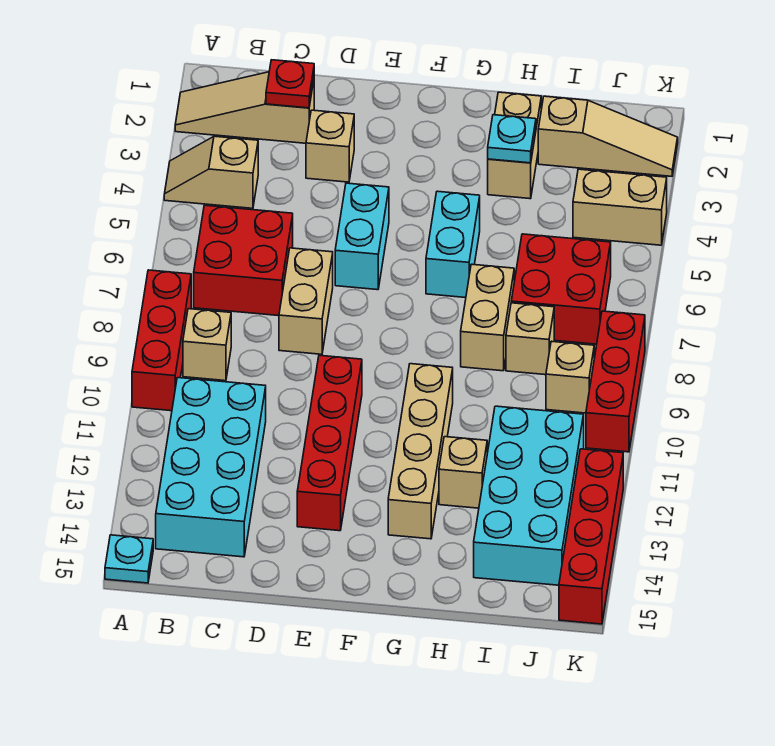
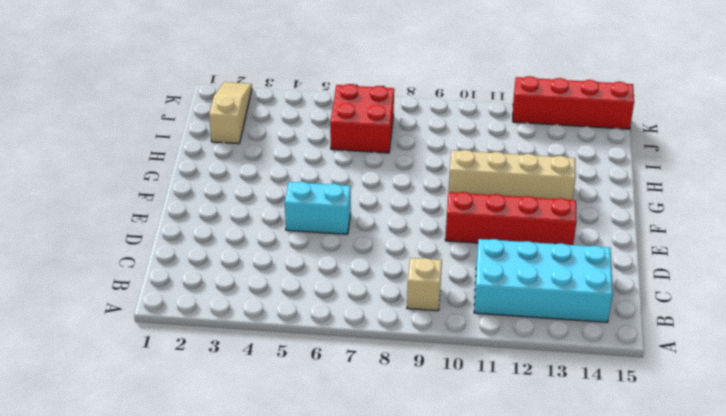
none -> tan 1x3 slope [175,72,314,143]
none -> tan 1x2 slope [164,136,258,208]
none -> red 1x3 brick [132,270,191,411]

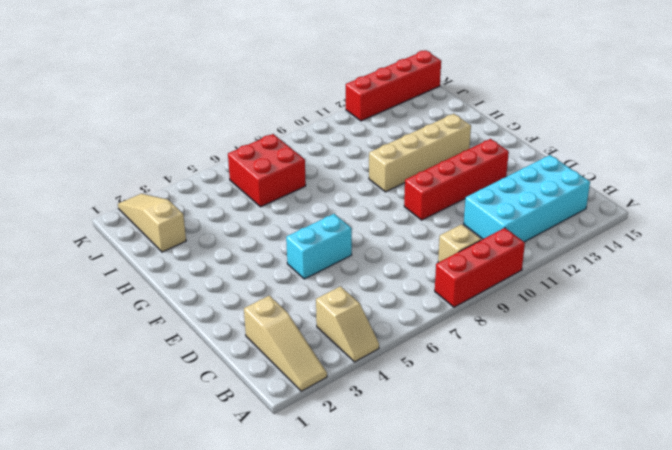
none -> cyan 1x1 plate [105,535,153,583]
none -> red 2x2 brick [194,205,293,316]
none -> tan 1x1 brick [306,110,354,182]

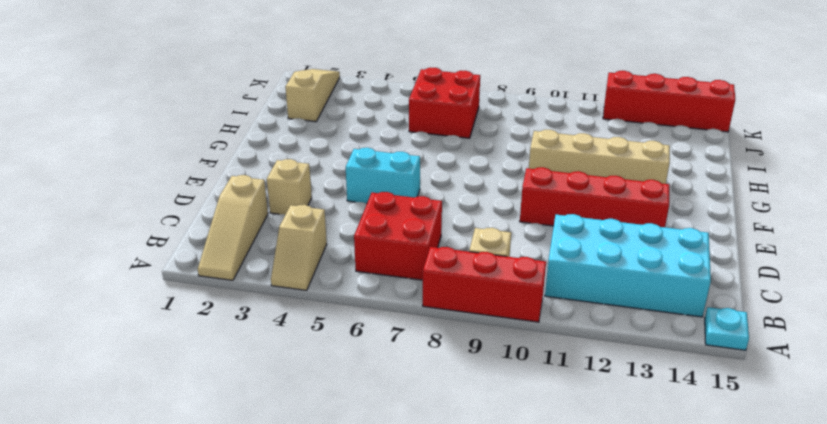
none -> tan 1x2 brick [279,248,333,354]
none -> cyan 1x2 brick [426,191,480,298]
none -> tan 1x2 brick [488,92,541,199]

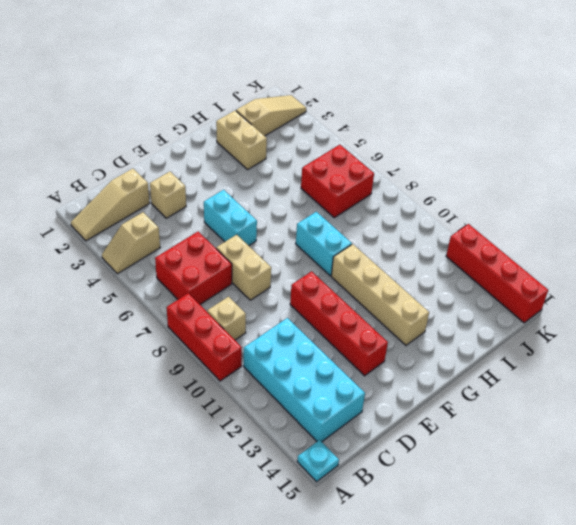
cyan 1x2 brick [296,212,352,276] -> cyan 1x2 brick moved to [426,191,480,298]
none -> tan 1x2 brick [461,264,514,371]
none -> tan 1x1 brick [439,437,487,508]
none -> tan 1x1 brick [506,303,554,375]

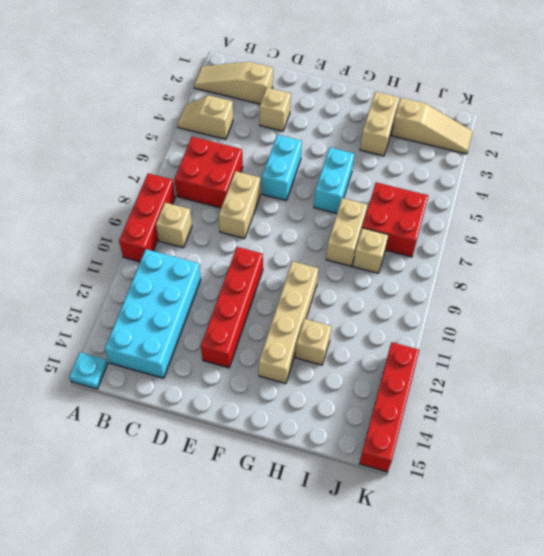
none -> cyan 2x4 brick [474,406,584,585]
none -> tan 1x2 brick [573,169,667,245]
none -> tan 1x1 brick [546,341,594,413]

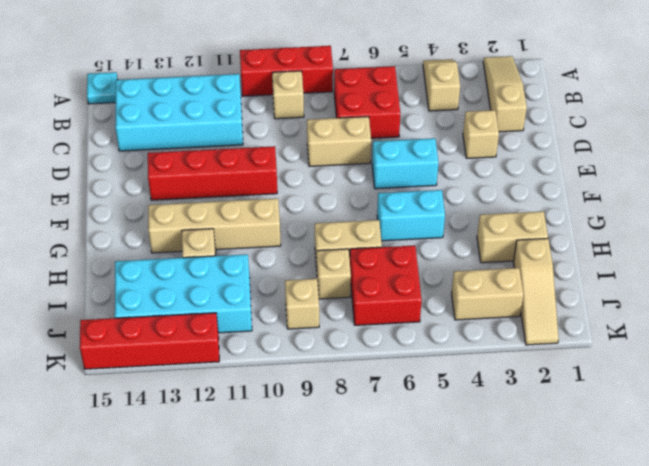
tan 1x2 brick [452,268,523,320] -> tan 1x2 brick turned to [573,169,667,245]
none -> red 1x3 brick [586,311,645,452]
none -> red 1x1 plate [266,60,314,108]
none -> cyan 1x1 plate [488,115,536,163]

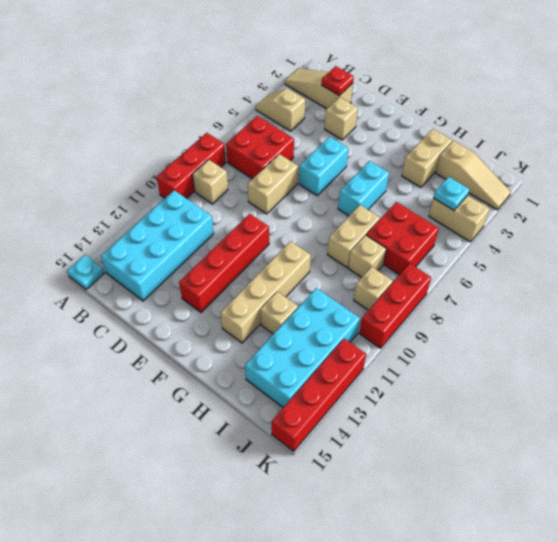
cyan 1x1 plate [433,177,469,210] -> cyan 1x1 plate moved to [488,115,536,163]

